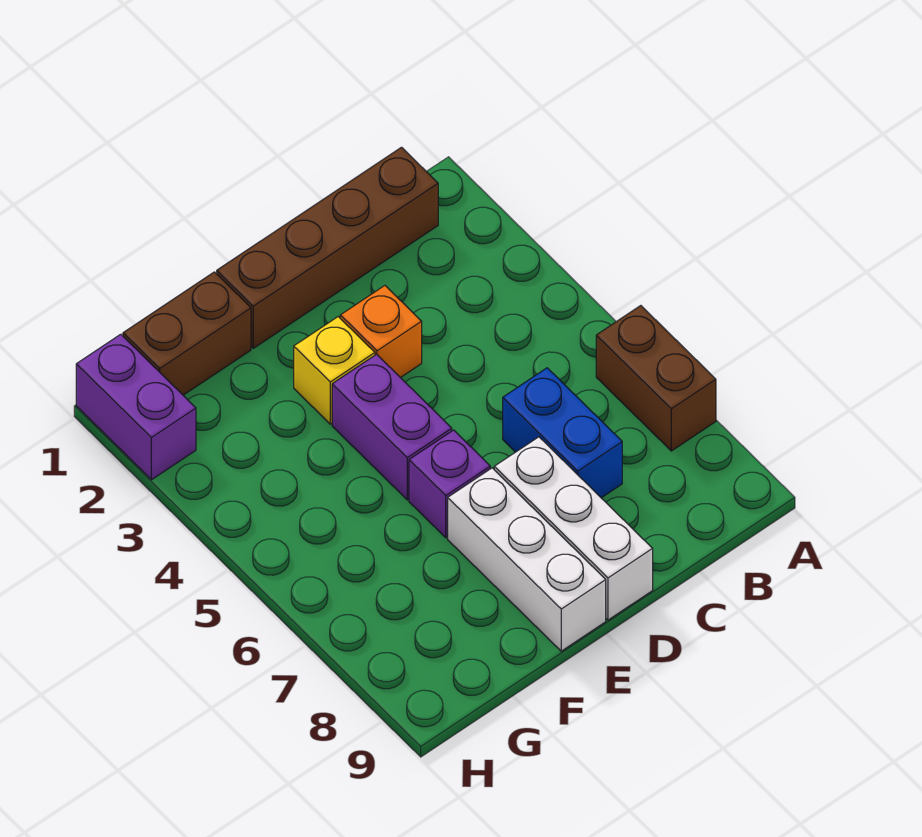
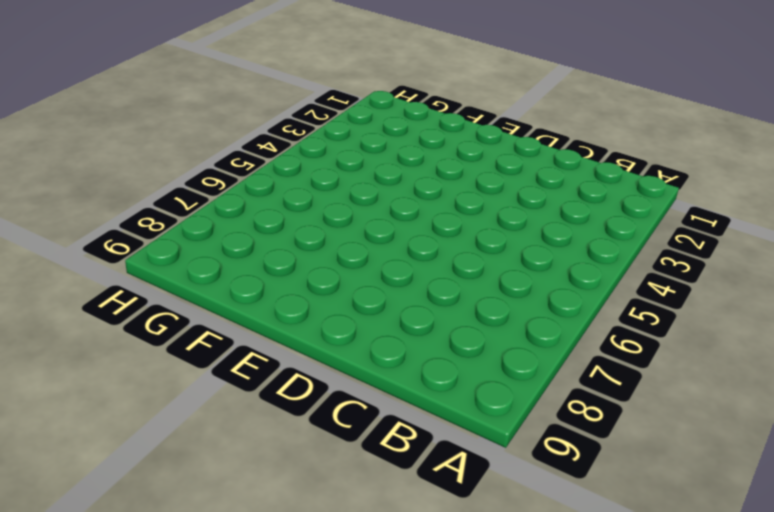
none -> brown 1x2 brick [596,306,716,451]
none -> brown 1x4 brick [217,147,438,348]

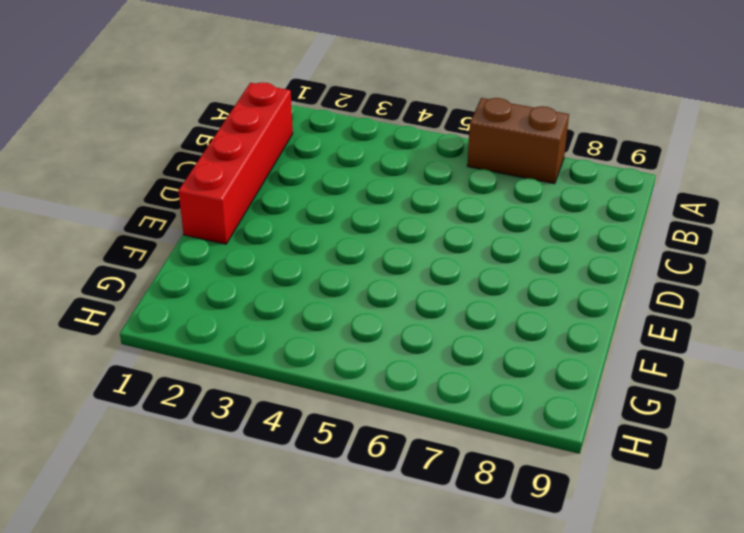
red 1x4 brick [178,82,293,244] -> brown 1x4 brick [217,147,438,348]
none -> blue 1x2 brick [503,368,622,498]
none -> orange 1x1 brick [340,286,422,378]

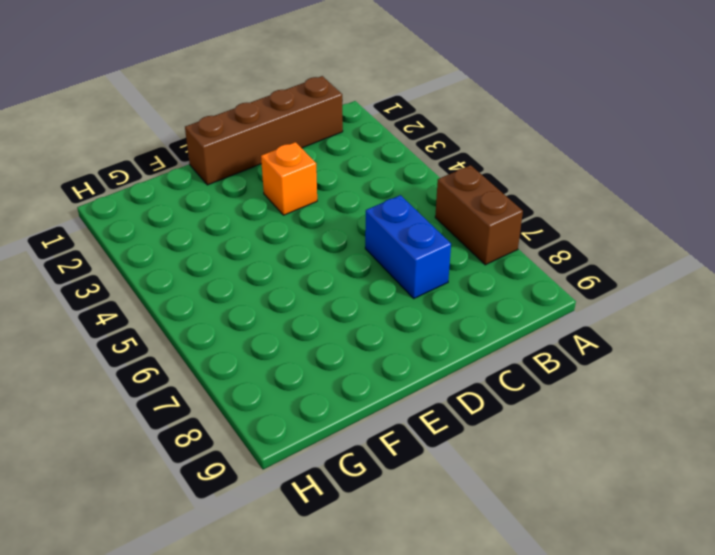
none -> white 1x3 brick [494,437,653,620]
none -> yellow 1x1 brick [294,317,375,424]

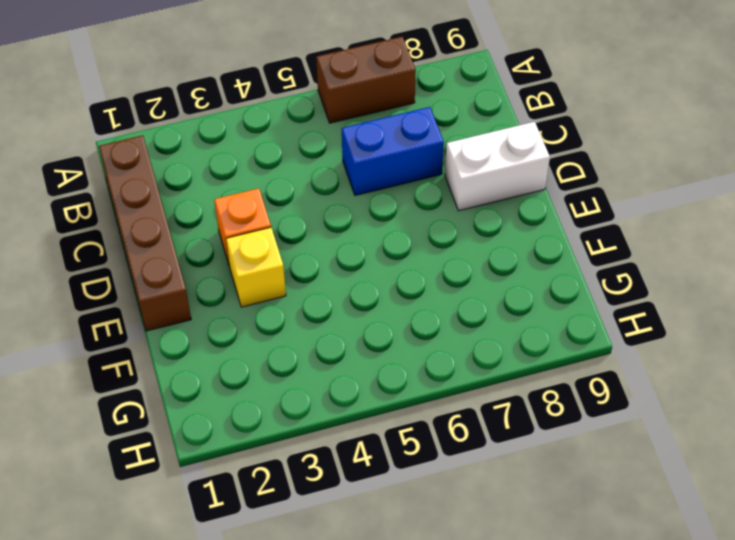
white 1x2 brick [445,122,550,211] -> white 1x3 brick [494,437,653,620]
none -> purple 1x2 brick [332,354,452,500]
none -> purple 1x1 brick [409,430,490,538]

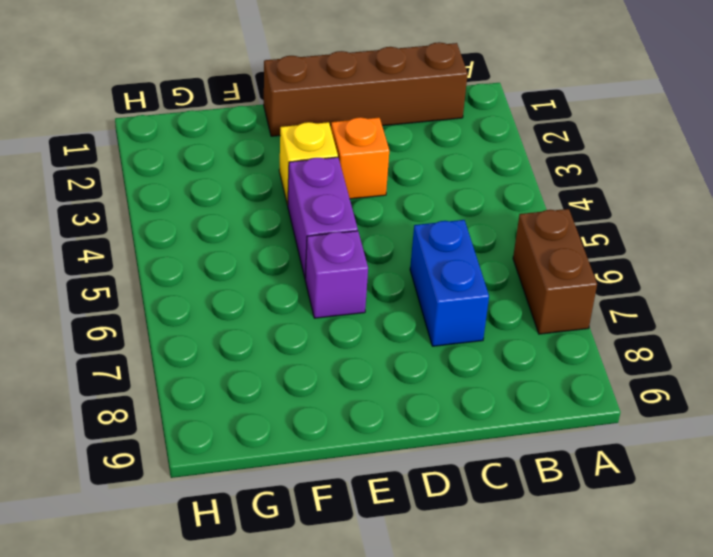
none -> white 1x3 brick [494,437,653,620]
none -> white 1x3 brick [448,468,606,651]

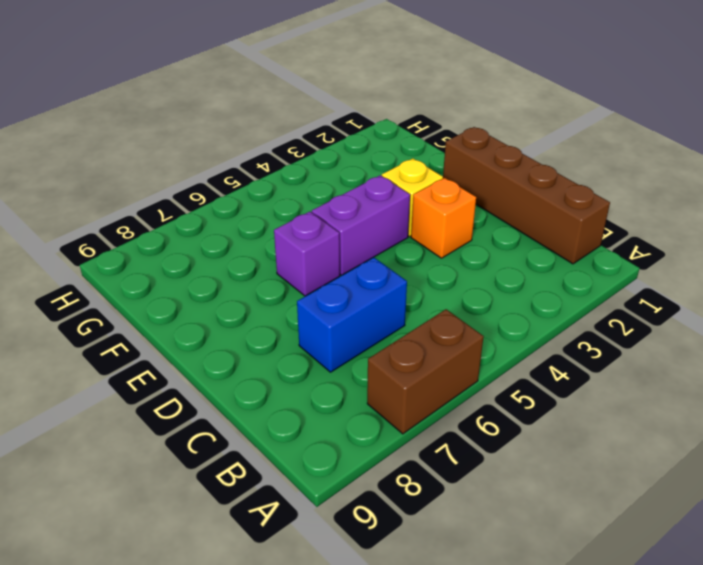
none -> white 1x3 brick [494,437,653,620]
none -> white 1x3 brick [448,468,606,651]

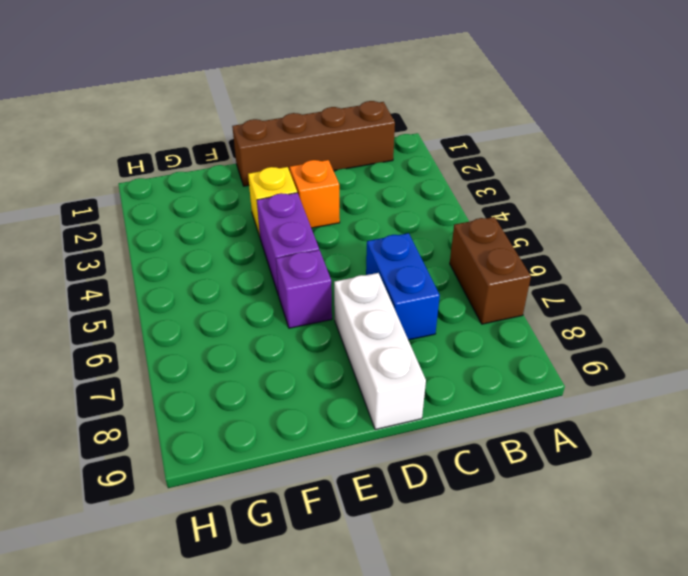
none -> white 1x3 brick [448,468,606,651]
none -> brown 1x2 brick [123,272,251,395]

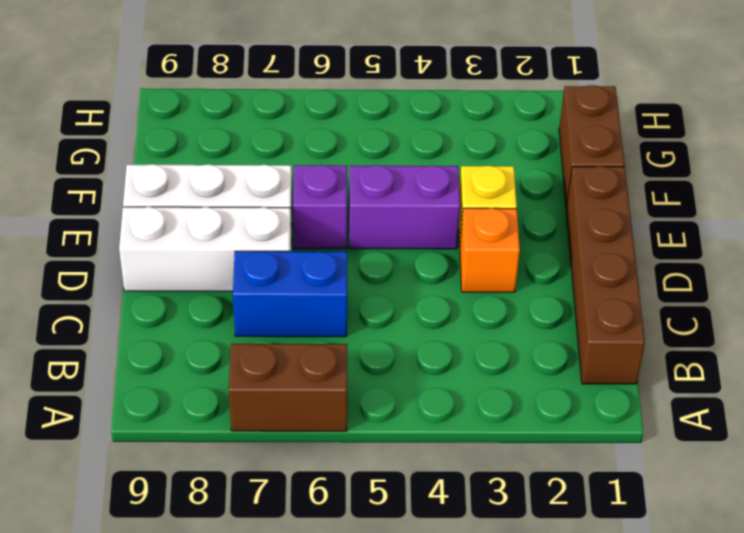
none -> purple 1x2 brick [76,334,196,480]

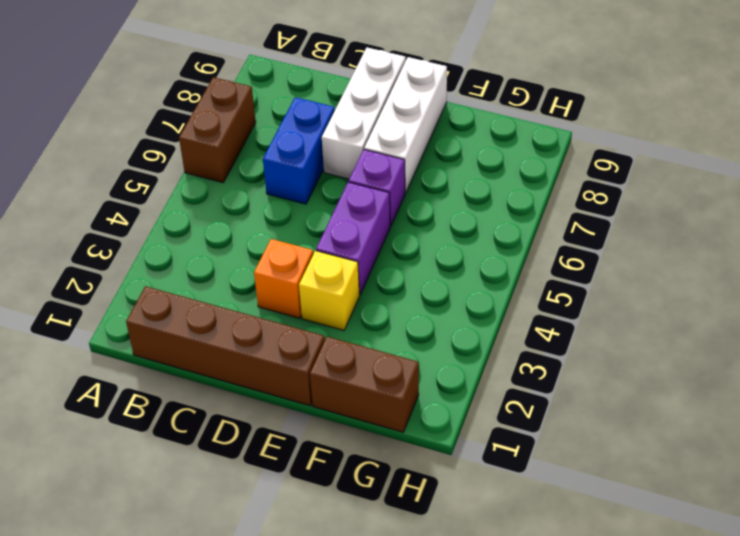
none -> purple 1x2 brick [76,334,196,480]

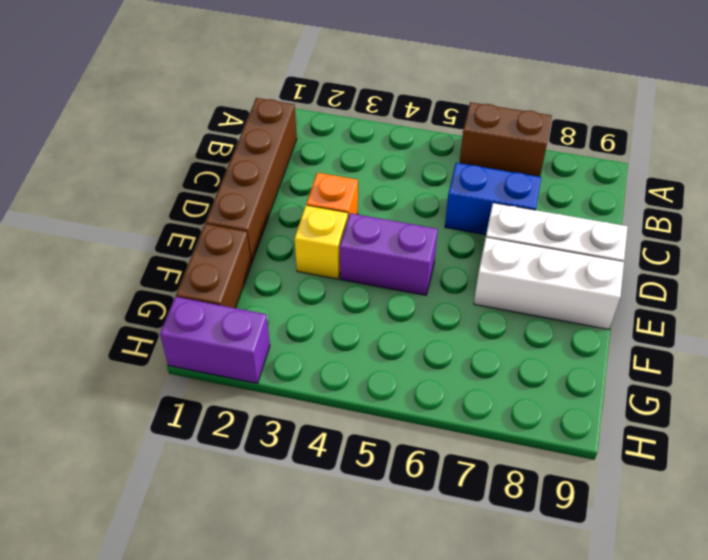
none -> purple 1x1 brick [409,430,490,538]

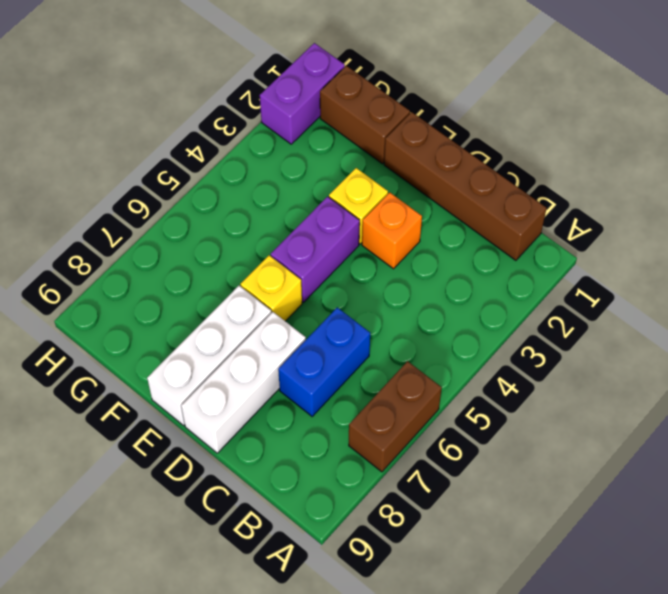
yellow 1x1 brick [241,255,302,321] -> purple 1x1 brick [409,430,490,538]

